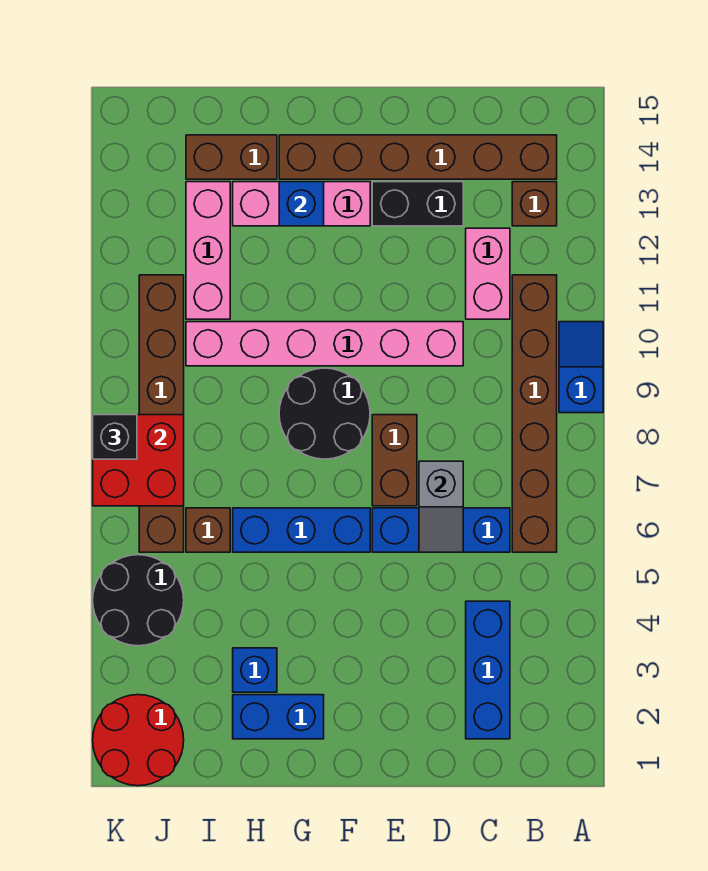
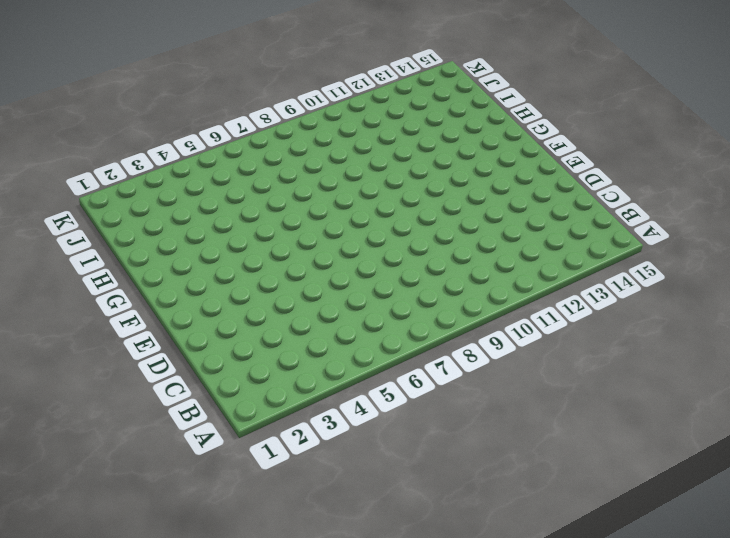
none -> blue 1x2 slope [559,322,603,413]
none -> brown 1x6 brick [512,275,557,552]
none -> brown 1x1 brick [512,182,557,226]

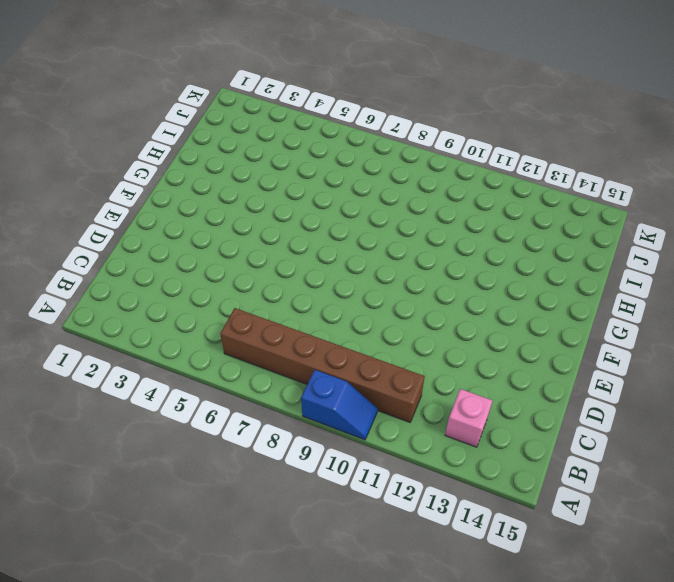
pink 1x1 brick [445,389,492,447] -> brown 1x1 brick [512,182,557,226]
none -> brown 1x6 brick [279,135,557,179]
none -> blue 1x3 brick [466,601,510,739]
none -> blue 1x3 brick [372,508,510,552]

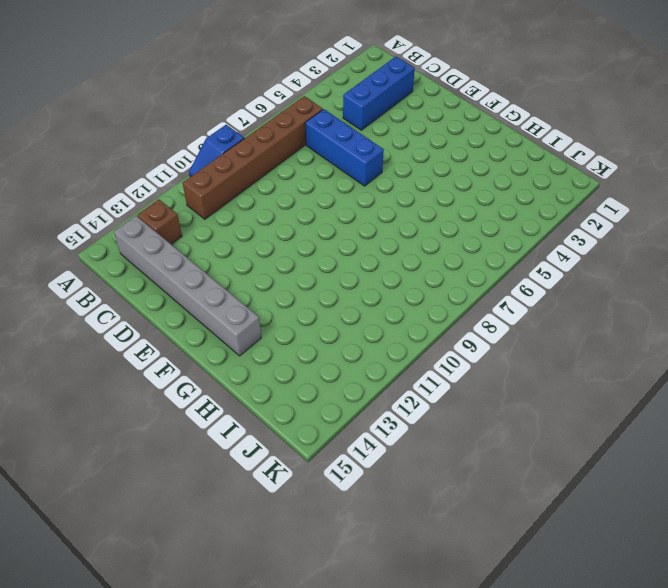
grey 1x6 brick [114,216,261,356] -> brown 1x6 brick [279,135,557,179]
none -> pink 1x2 brick [466,228,510,319]
none -> pink 1x6 brick [186,322,463,366]
none -> black 1x2 brick [372,182,463,226]

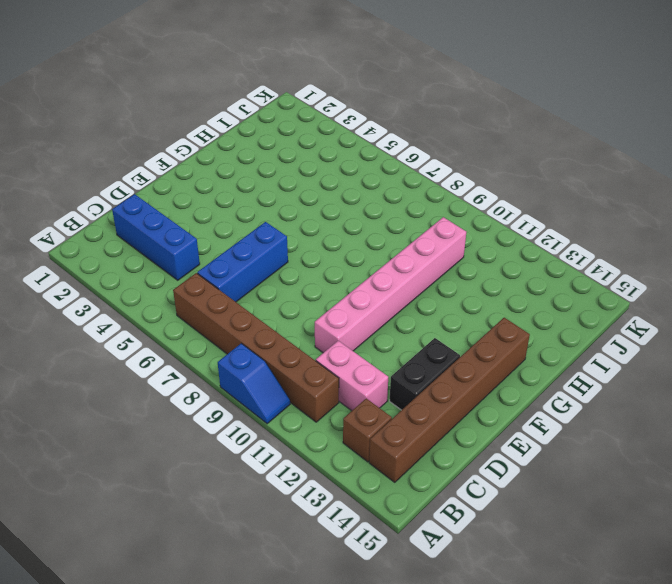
none -> brown 1x2 brick [372,415,417,506]
none -> blue 1x3 brick [233,508,370,552]
none -> black 2x2 round brick [279,368,370,459]

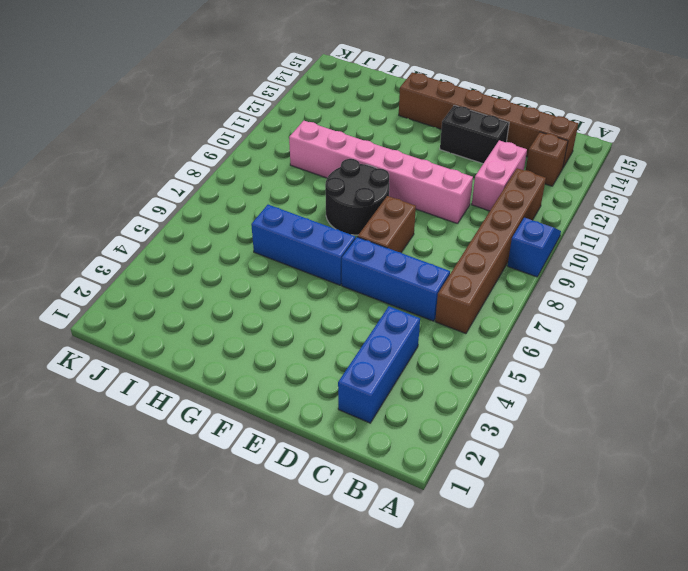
none -> pink 1x3 brick [233,182,370,226]
none -> blue 1x2 brick [233,695,324,739]
none -> blue 1x1 brick [233,648,277,692]

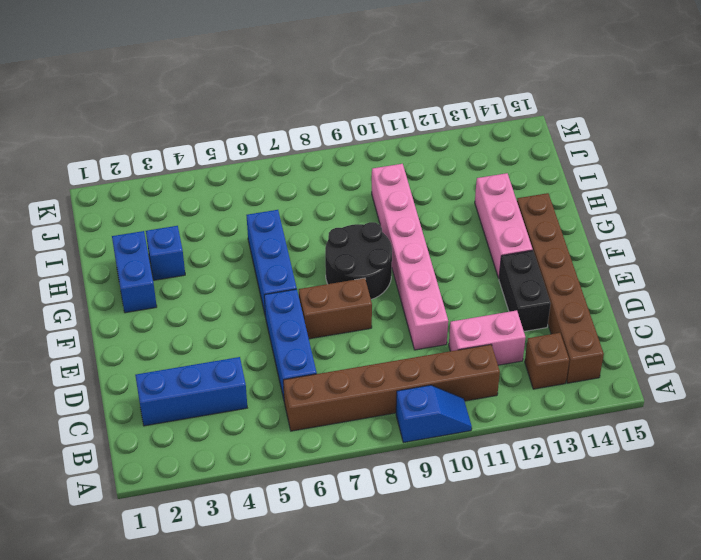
none -> brown 1x2 brick [186,135,277,179]
none -> brown 1x1 brick [186,508,230,552]
none -> pink 1x3 brick [186,182,230,319]

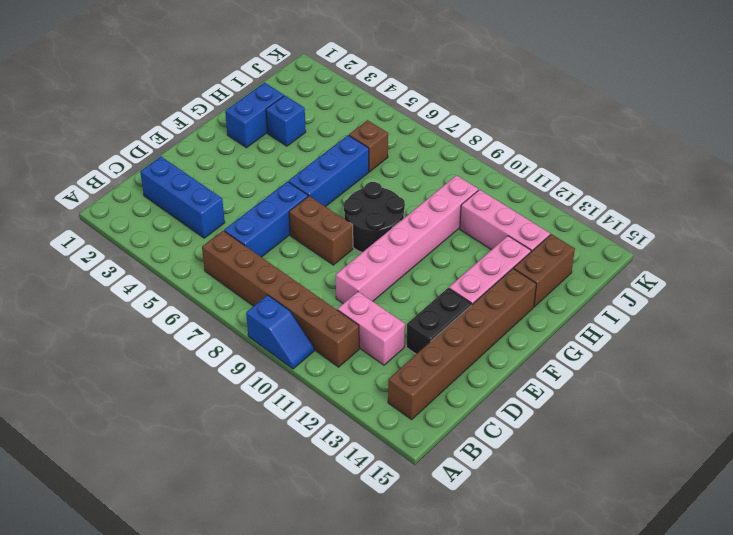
none -> brown 1x1 brick [512,182,557,226]
none -> red 2x2 round brick [93,695,184,786]
none -> black 2x2 round brick [93,555,184,646]

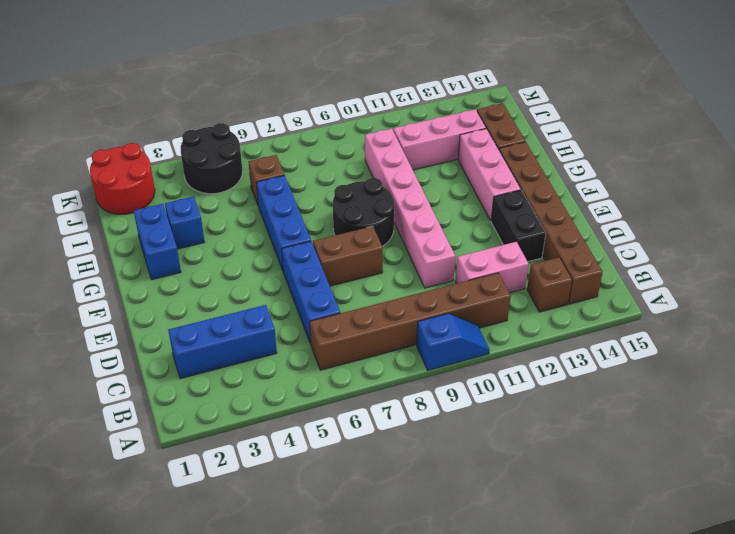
none -> brown 1x6 brick [139,275,184,552]
none -> grey 1x2 slope [419,461,463,552]
none -> blue 1x1 brick [279,182,324,226]

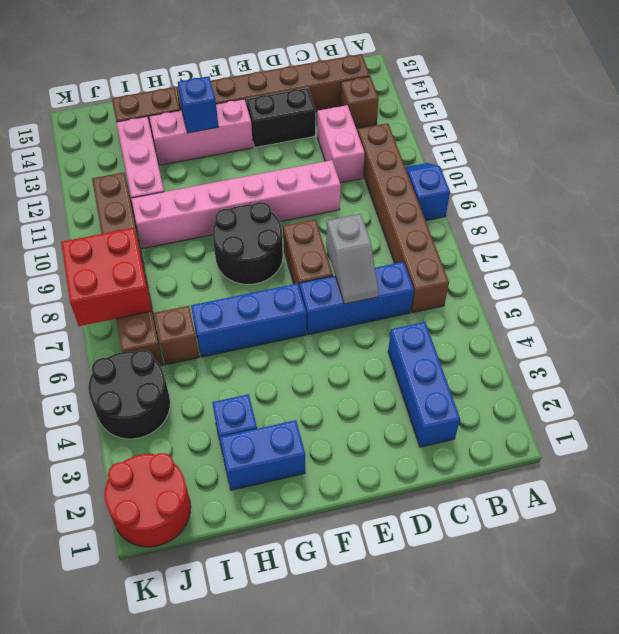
none -> black 1x1 brick [93,415,137,459]

